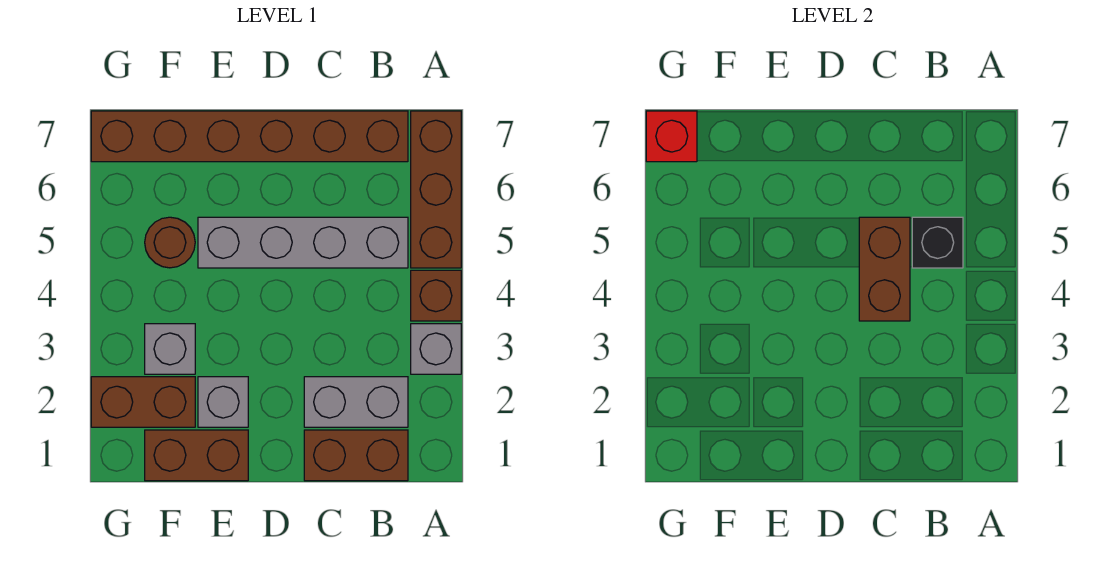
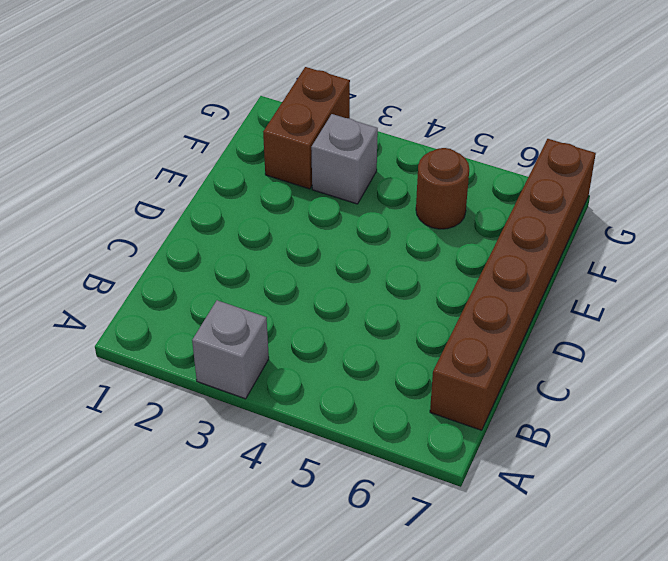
none -> brown 1x1 brick [411,270,461,321]
none -> brown 1x3 brick [411,111,461,268]
none -> brown 1x2 brick [304,430,408,481]

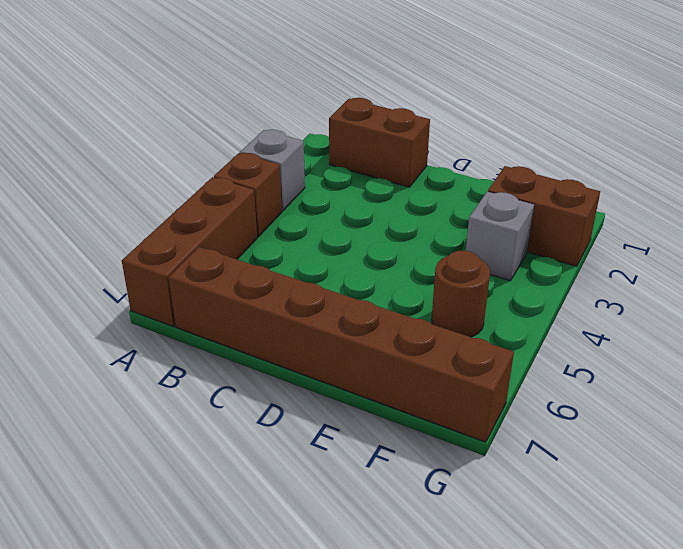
none -> grey 1x2 brick [304,377,408,427]
none -> grey 1x4 brick [198,217,408,268]
none -> brown 1x2 brick [145,430,248,481]

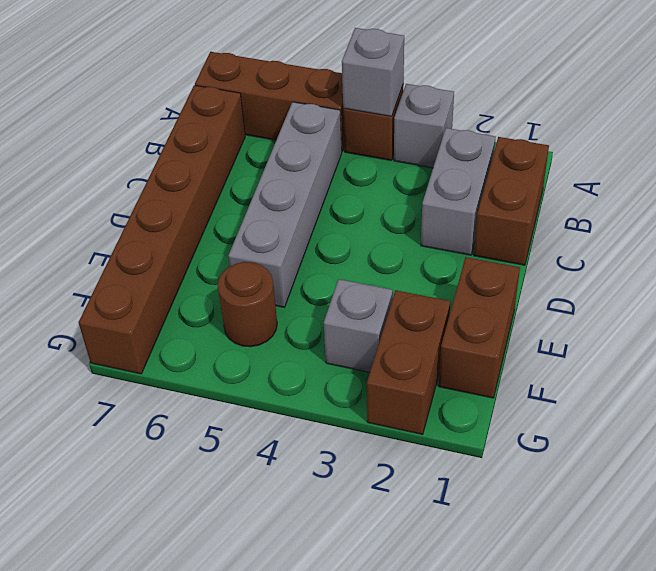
grey 1x1 brick [342,28,404,116] -> grey 1x1 brick moved to [198,377,248,427]
none -> black 1x1 brick [912,217,963,268]
none -> brown 1x2 brick [859,217,910,321]
none -> red 1x1 brick [646,111,697,162]

